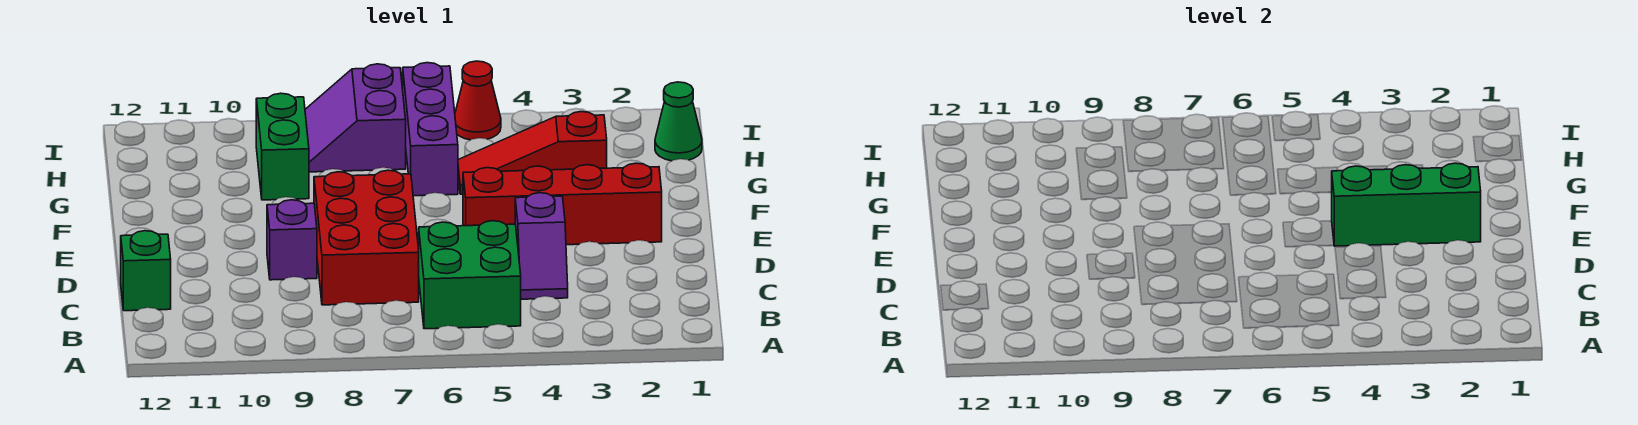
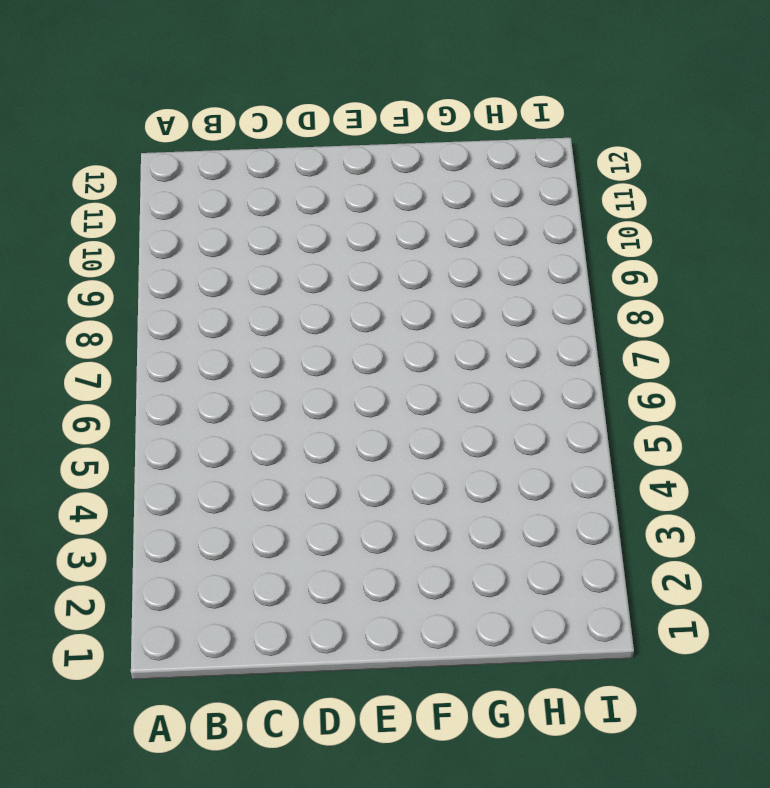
none -> green 2x2 brick [419,221,521,329]
none -> purple 1x2 slope [515,193,568,299]
none -> red 2x3 brick [314,170,419,305]

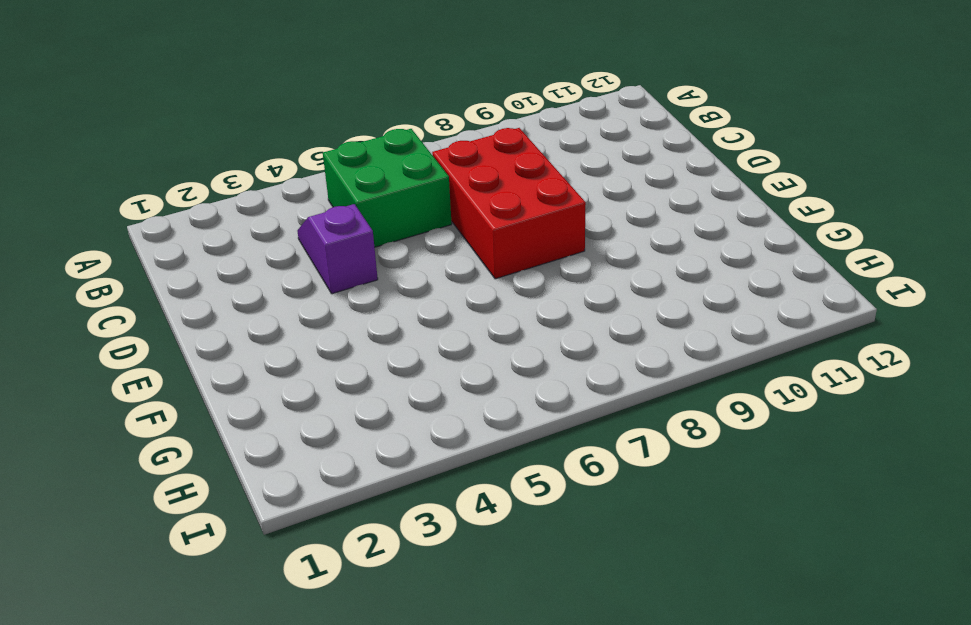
none -> green 1x1 brick [121,231,171,311]
none -> purple 1x1 brick [267,200,317,280]
none -> red 1x4 brick [463,163,662,245]

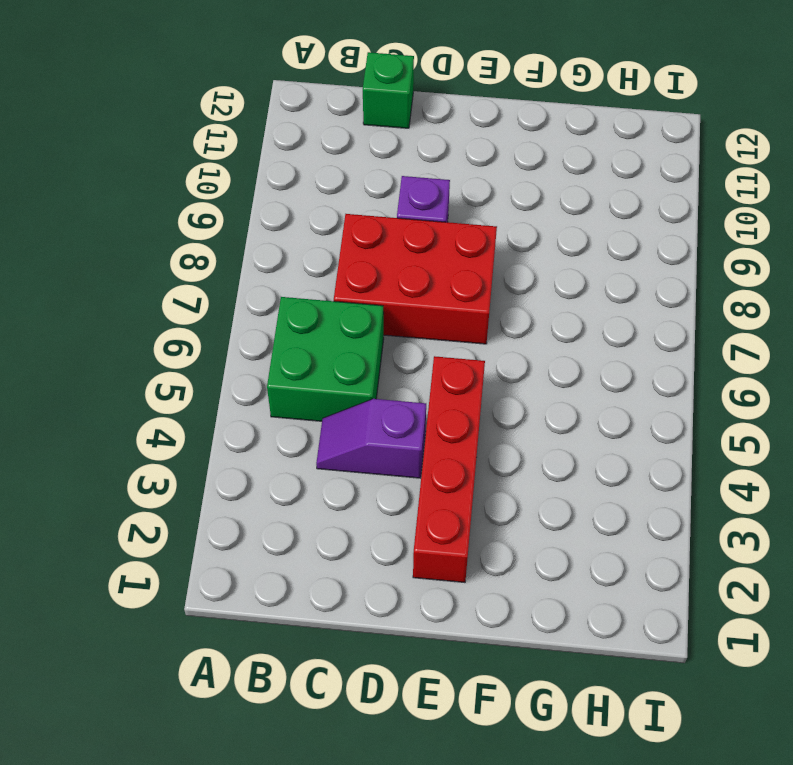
none -> red 1x3 slope [458,112,607,194]
none -> purple 1x3 brick [403,63,458,196]
none -> green 1x2 brick [256,93,309,200]

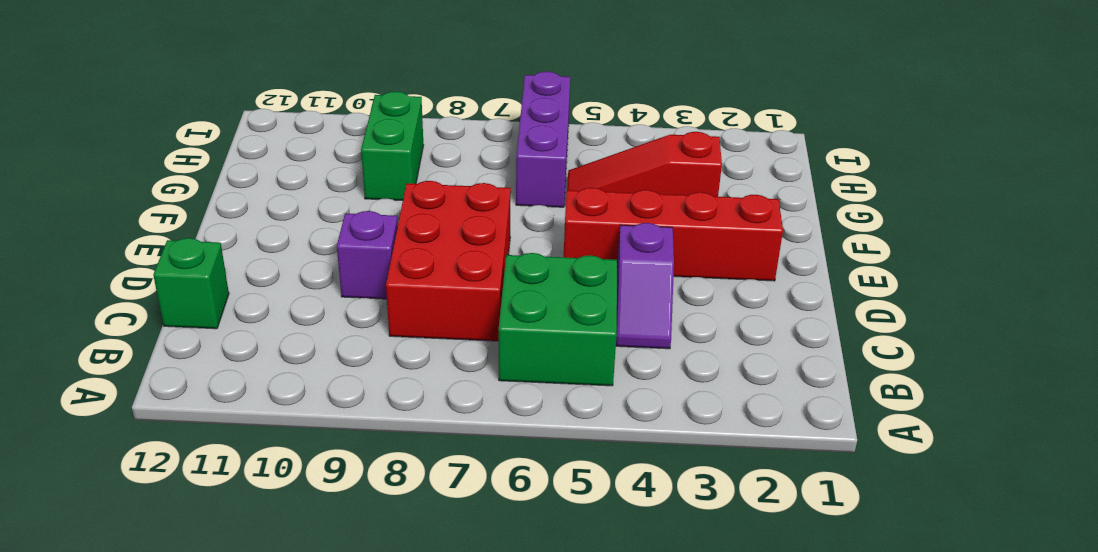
none -> green 1x1 cone [655,82,702,161]
none -> purple 2x2 slope [305,64,406,172]
none -> red 1x1 cone [455,61,501,140]

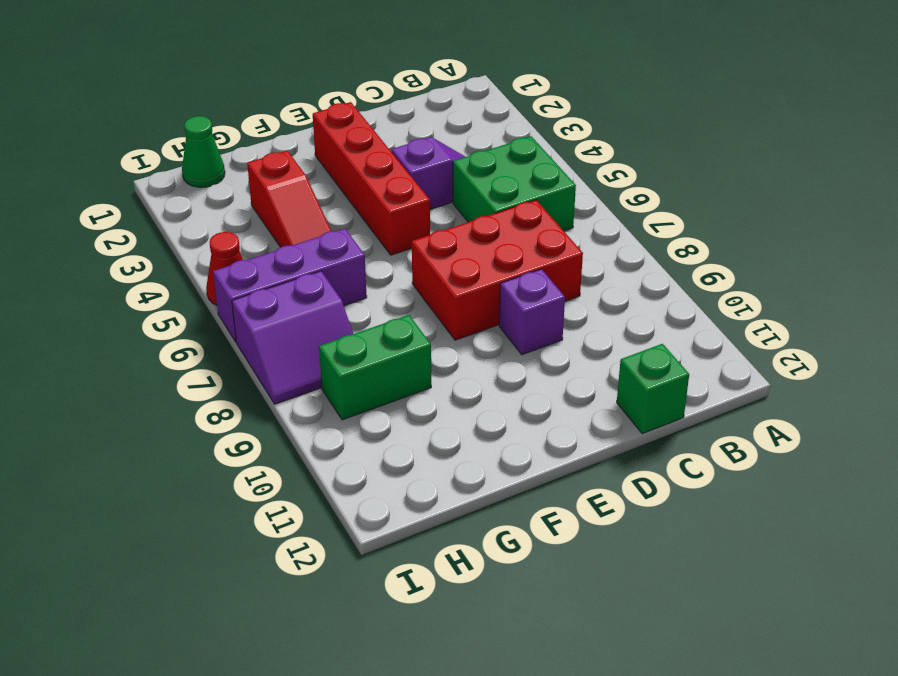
none -> green 1x3 brick [1332,163,1481,246]

